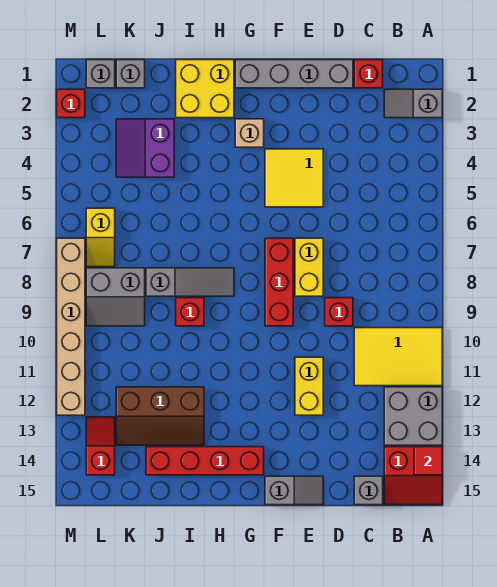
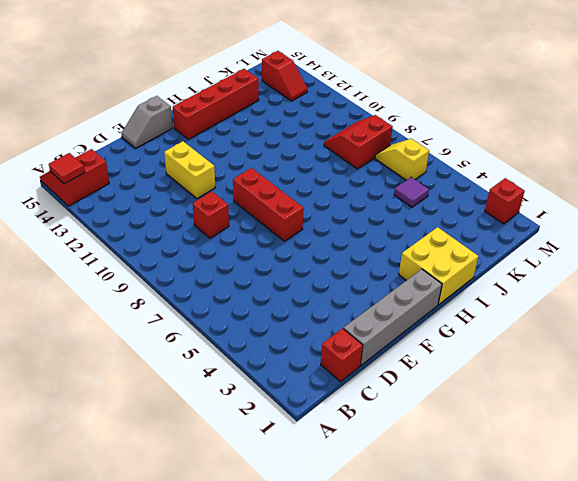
purple 1x1 tile [394,177,429,207] -> none
red 2x2 slope [324,115,393,169] -> grey 2x2 slope [86,268,145,326]
none -> grey 1x2 slope [384,89,442,118]
none -> yellow 2x3 tile [354,328,442,386]
none -> grey 2x2 brick [384,387,442,445]

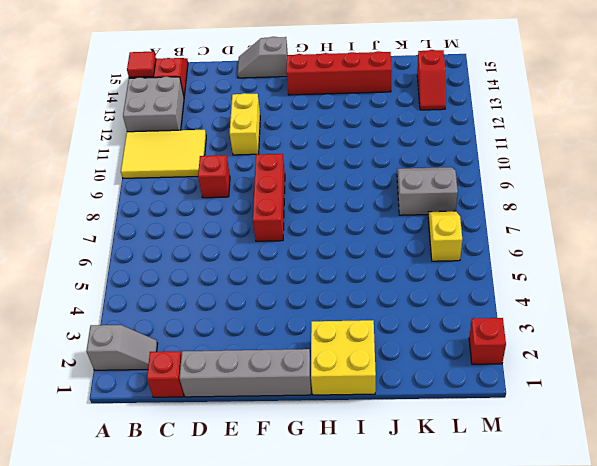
none -> grey 1x1 brick [354,476,383,505]
none -> yellow 2x2 tile [265,149,323,207]
none -> yellow 1x2 brick [295,238,323,296]

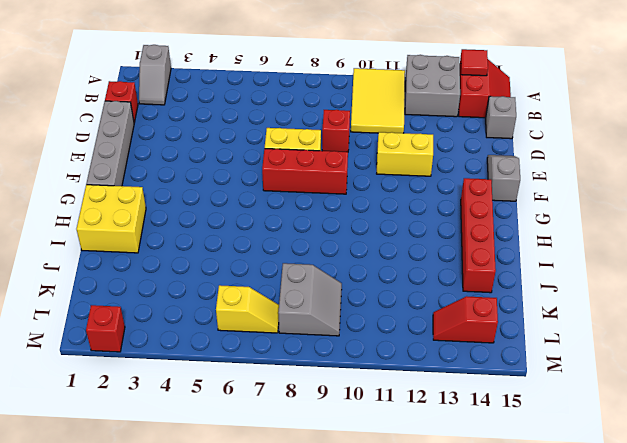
none -> yellow 2x2 tile [265,149,323,207]
none -> tan 1x1 brick [235,119,264,147]
none -> grey 1x3 slope [146,268,234,296]

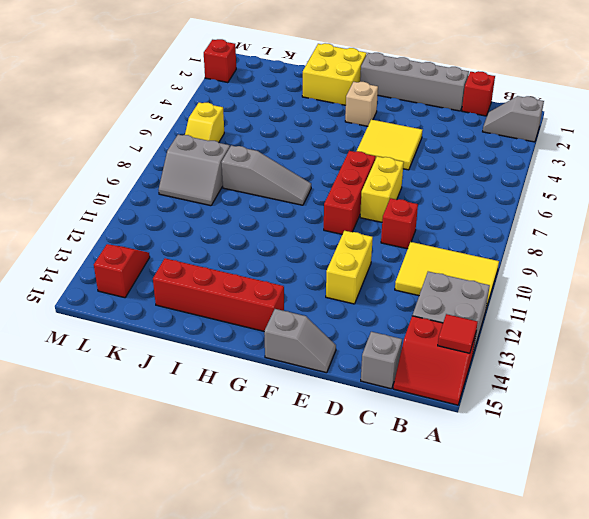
none -> red 1x1 brick [176,298,204,326]
none -> brown 2x3 slope [116,387,204,445]
none -> purple 2x2 slope [116,119,174,177]

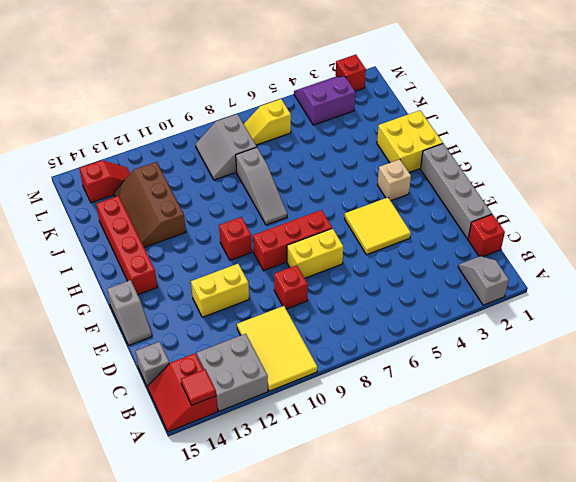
red 1x1 brick [219,217,252,260] -> red 1x1 brick moved to [176,298,204,326]
purple 2x2 slope [294,77,355,125] -> purple 2x2 slope moved to [116,119,174,177]
none -> grey 1x1 brick [116,60,145,88]
none -> grey 1x1 brick [86,60,115,88]
none -> tan 1x6 brick [57,238,85,415]

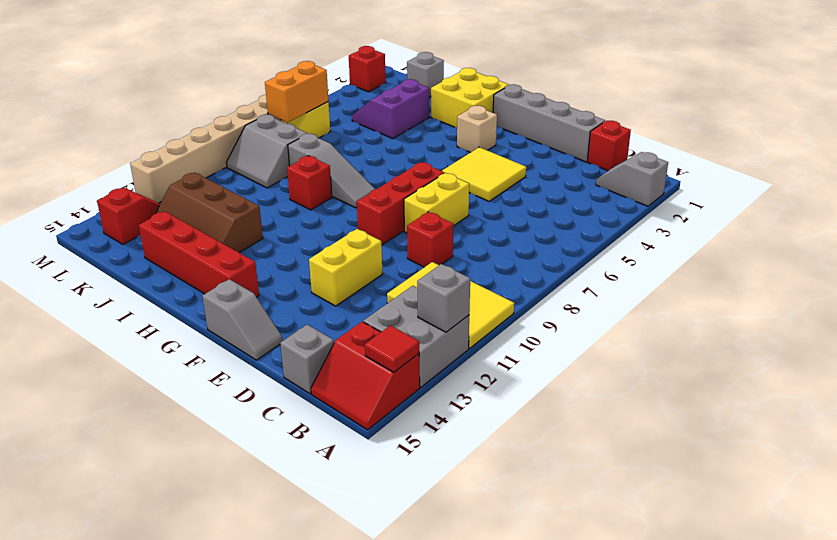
grey 1x1 brick [417,264,470,332] -> grey 1x1 brick moved to [86,60,115,88]
orange 1x2 brick [265,61,328,122] -> none

